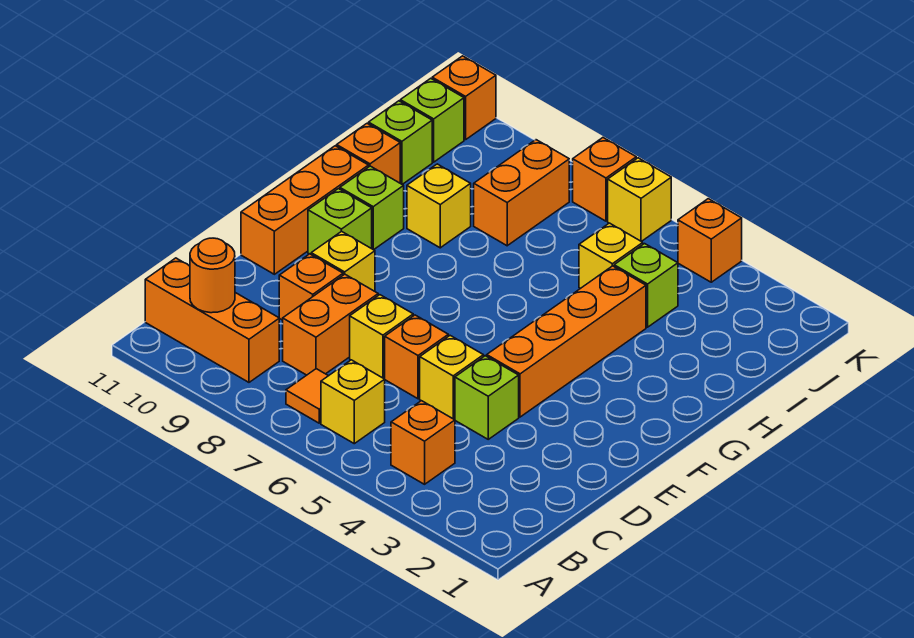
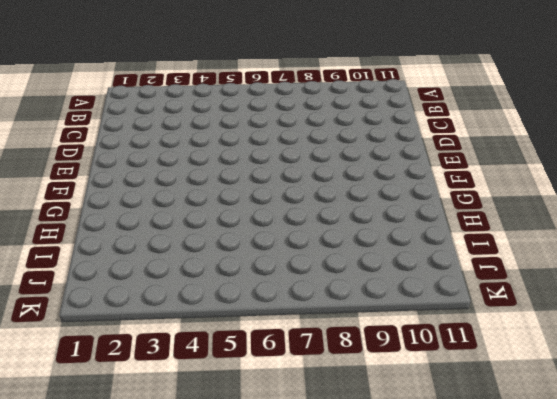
none -> orange 1x1 brick [391,401,455,484]
none -> yellow 1x1 brick [321,360,385,444]
none -> orange 1x1 tile [286,369,328,423]

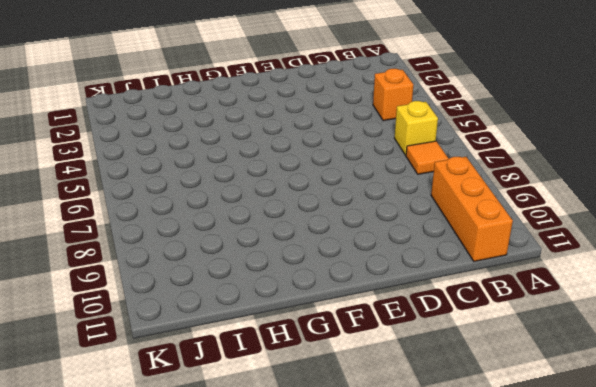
none -> orange 1x2 brick [283,274,378,375]
none -> lime 1x1 brick [455,356,519,439]
none -> yellow 1x1 brick [420,336,484,419]

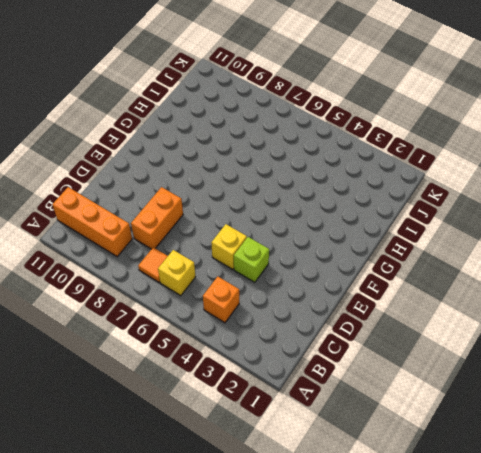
none -> orange 1x1 brick [385,315,448,399]
none -> yellow 1x1 brick [350,295,413,378]
none -> orange 1x1 brick [279,254,343,320]

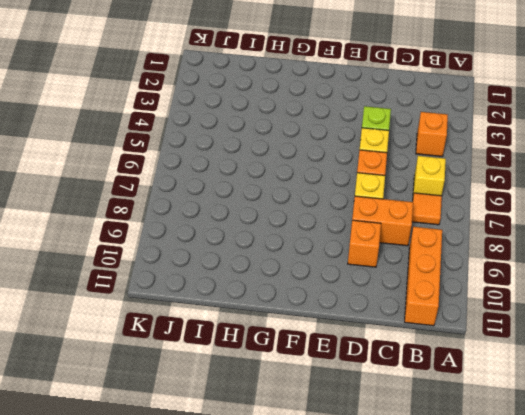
none -> orange 1x4 brick [487,266,646,417]
none -> yellow 1x1 brick [311,231,375,291]
none -> orange 1x3 brick [241,146,369,274]

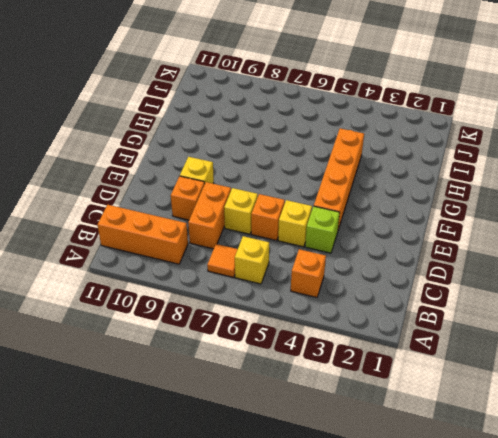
none -> orange 1x3 brick [241,146,369,274]
none -> lime 1x1 brick [308,189,372,254]
none -> lime 1x1 brick [340,166,404,250]

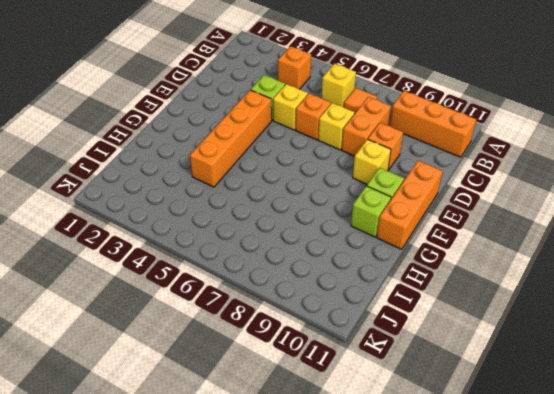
none -> yellow 1x1 brick [407,164,471,248]
none -> orange 1x1 brick [337,123,400,183]
none -> lime 1x1 brick [614,244,678,327]

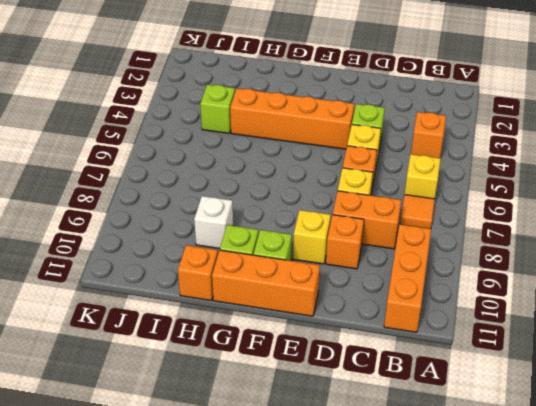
white 1x1 brick [194,196,233,248] -> yellow 1x1 brick [407,164,471,248]
none -> yellow 1x1 brick [579,223,643,289]
none -> orange 1x2 brick [474,140,569,246]
none -> lime 1x1 brick [369,101,432,184]

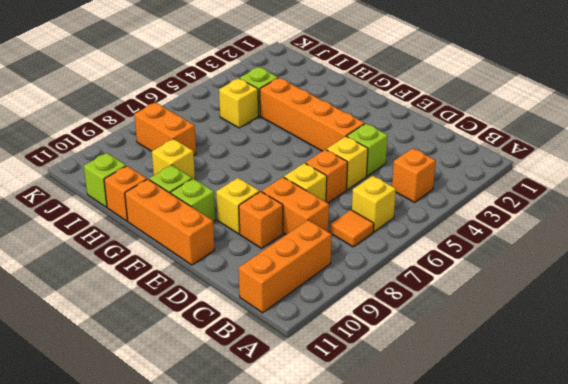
none -> lime 1x1 brick [400,78,464,162]
none -> orange 1x1 brick [678,199,742,282]
none -> yellow 1x1 brick [608,158,671,242]

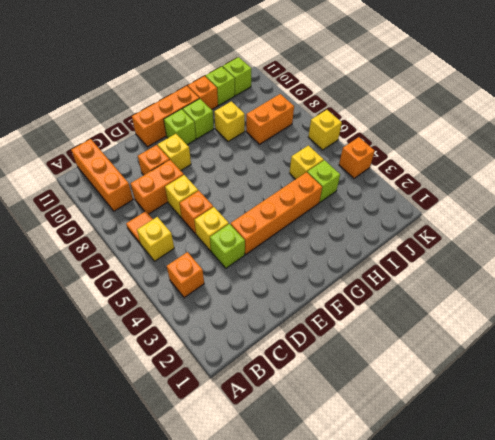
none -> orange 1x1 brick [573,138,636,221]
none -> orange 1x1 brick [432,56,496,140]
none -> orange 1x1 round brick [190,238,235,313]

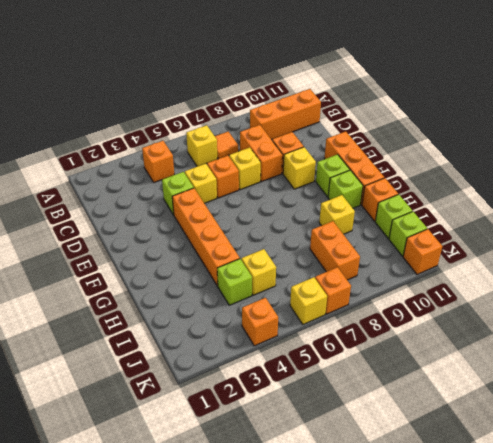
none -> orange 1x1 round brick [190,238,235,313]

